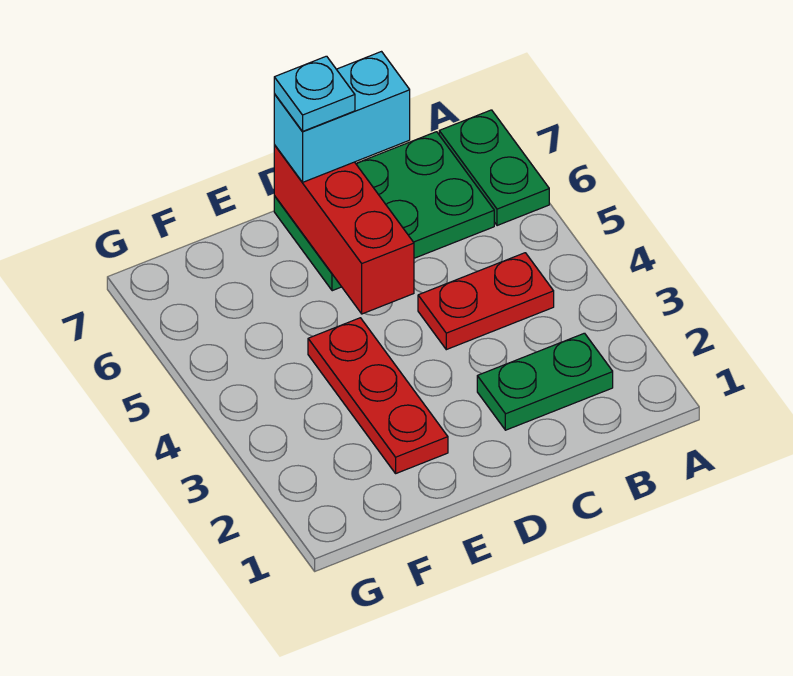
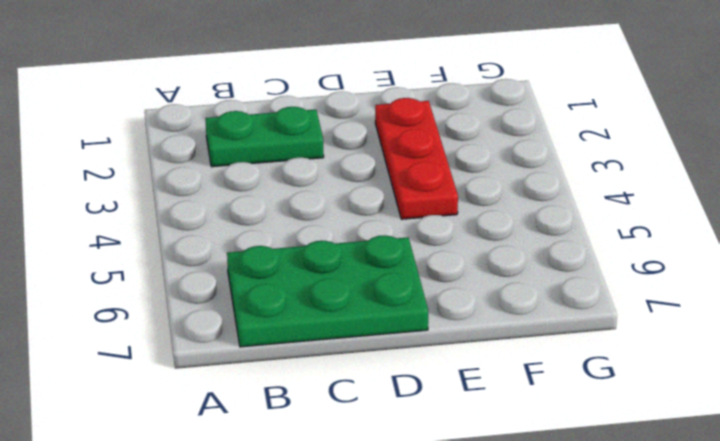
none -> green 1x2 plate [439,110,549,226]
none -> red 1x2 plate [418,253,554,350]

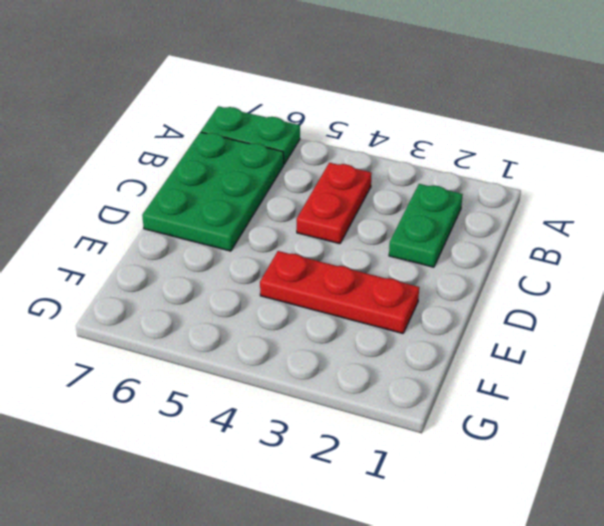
none -> red 1x3 brick [274,145,414,314]
none -> cyan 1x2 brick [274,52,410,182]

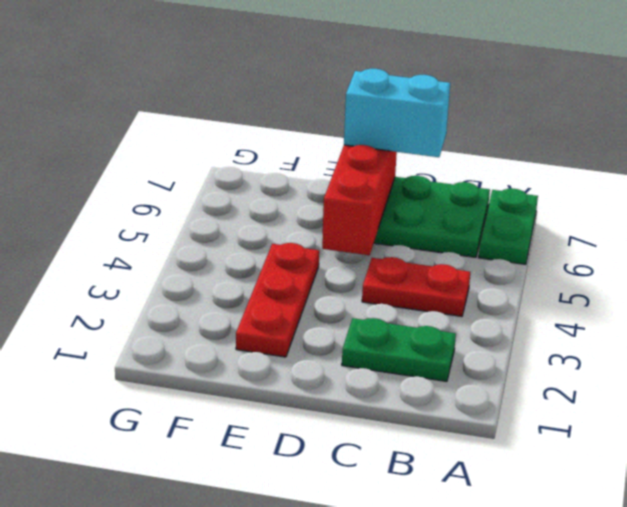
none -> cyan 1x1 plate [274,56,355,132]

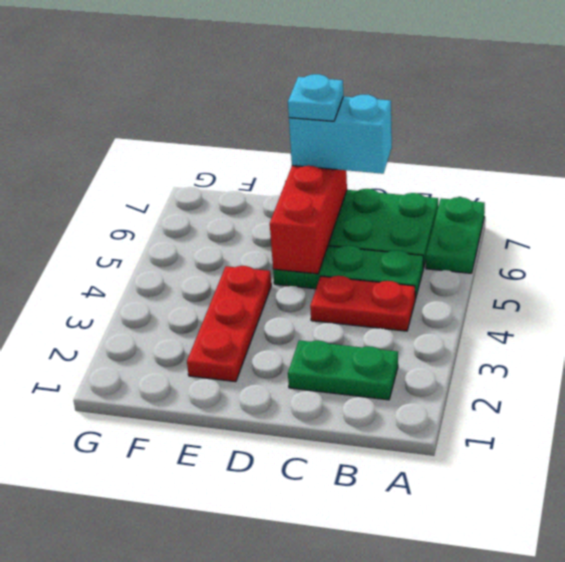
green 1x3 plate [273,245,423,299] -> none

